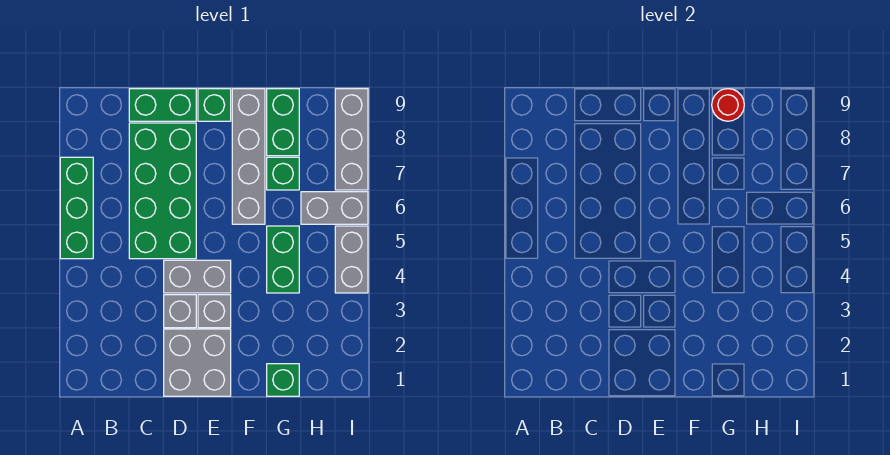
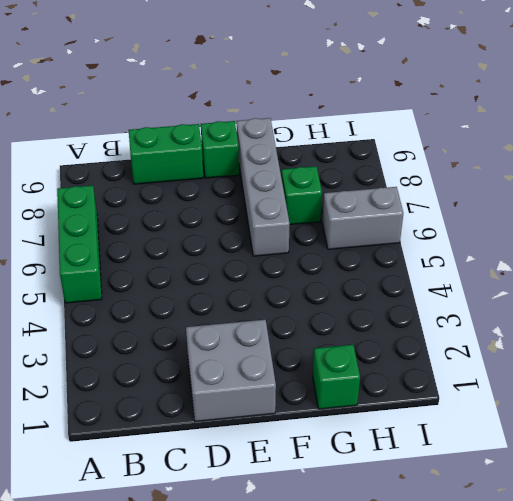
none -> green 2x4 brick [129,123,196,259]
none -> grey 1x1 brick [164,295,196,328]
none -> grey 1x2 brick [164,260,231,293]

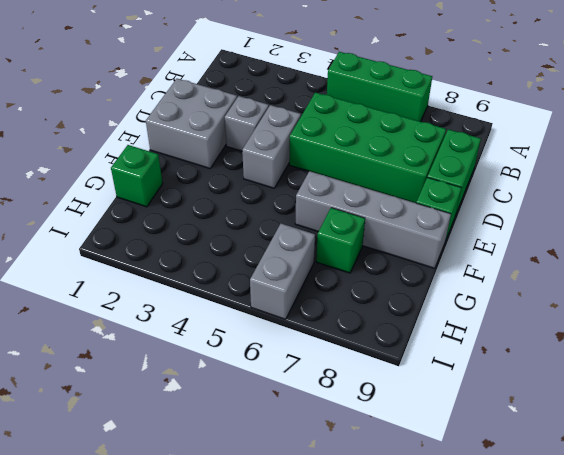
none -> grey 1x1 brick [198,295,231,328]
none -> green 1x2 brick [267,226,299,293]
none -> green 1x2 brick [267,89,299,156]

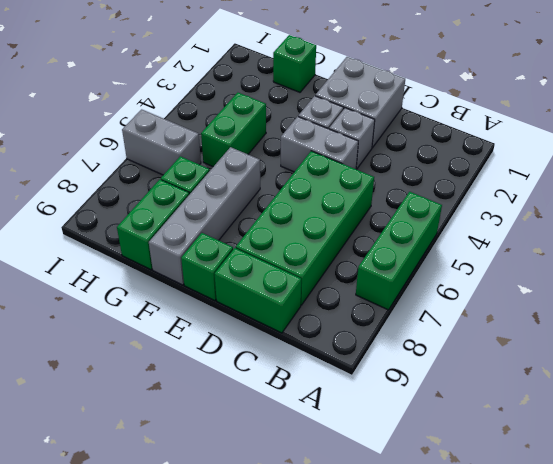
none -> grey 1x2 brick [335,226,368,293]
none -> grey 1x3 brick [335,89,368,190]
none -> red 1x1 round brick [712,89,744,121]

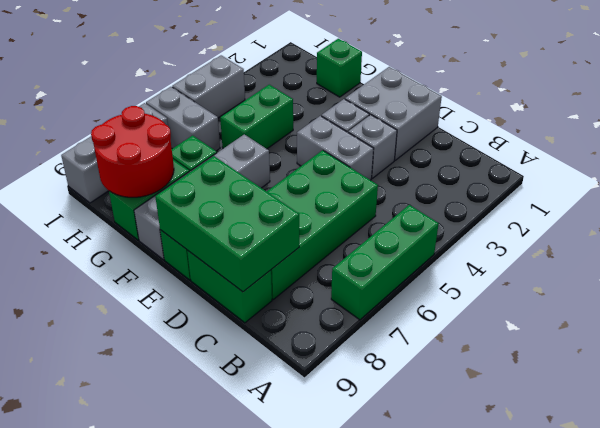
green 2x3 brick [155,156,299,292] -> none
red 2x2 round brick [91,106,174,197] -> red 1x1 round brick [712,89,744,121]

